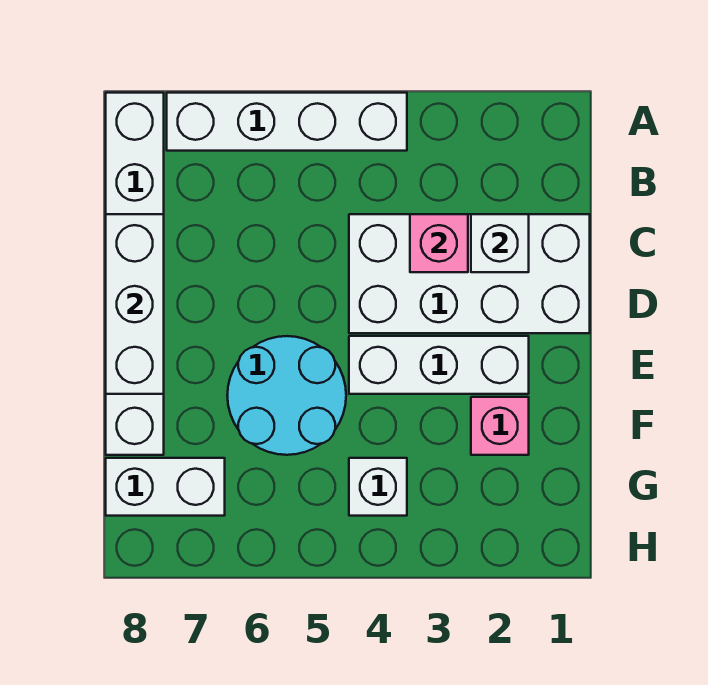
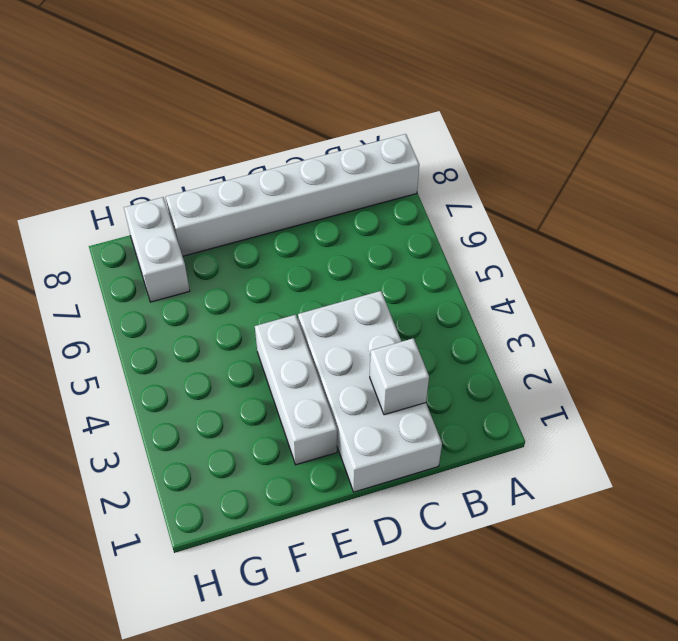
none -> white 1x4 brick [167,93,407,151]
none -> cyan 2x2 round brick [227,336,346,455]

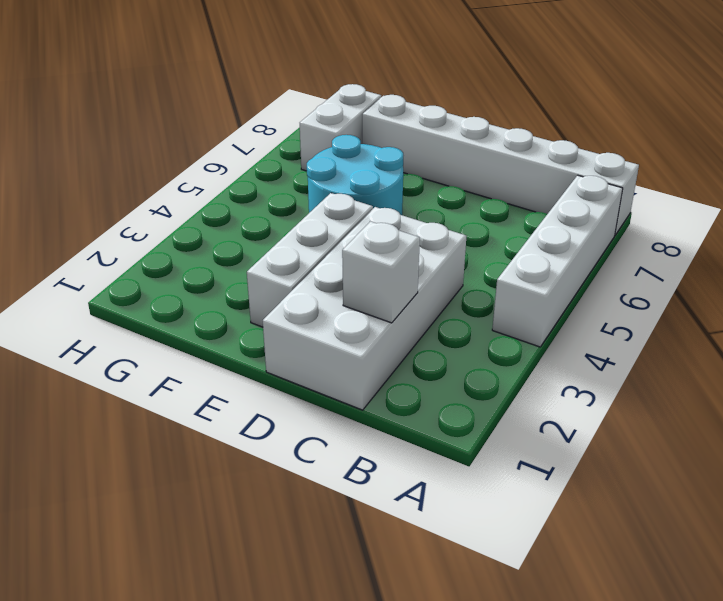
none -> pink 1x1 brick [471,397,529,455]
none -> white 1x1 brick [349,458,407,516]

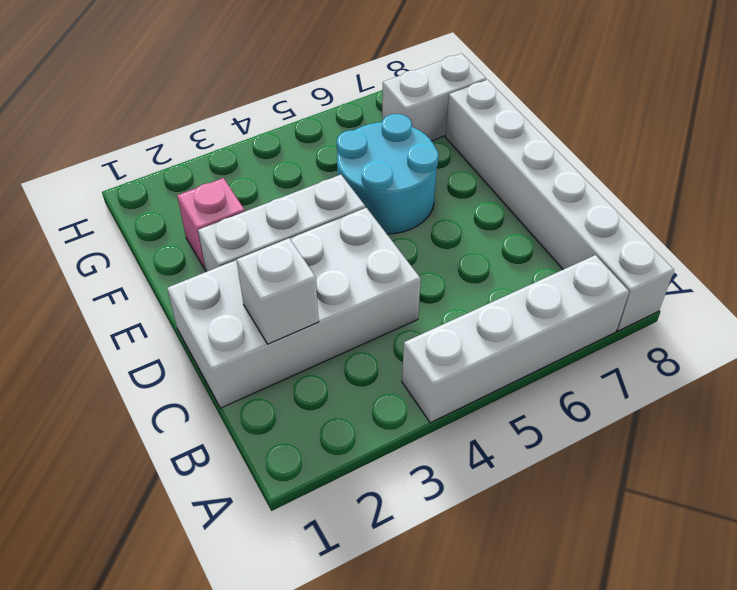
none -> white 1x1 brick [349,458,407,516]
none -> pink 1x1 brick [410,214,468,272]

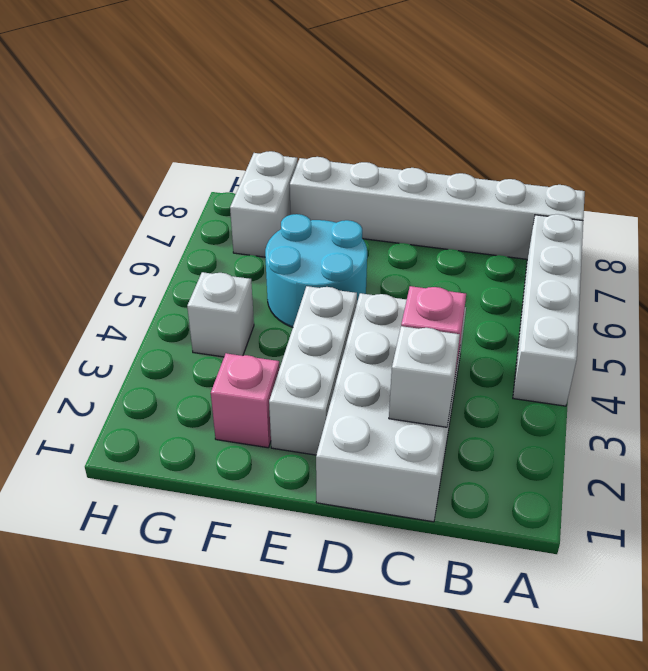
none -> white 1x3 brick [106,214,164,394]

